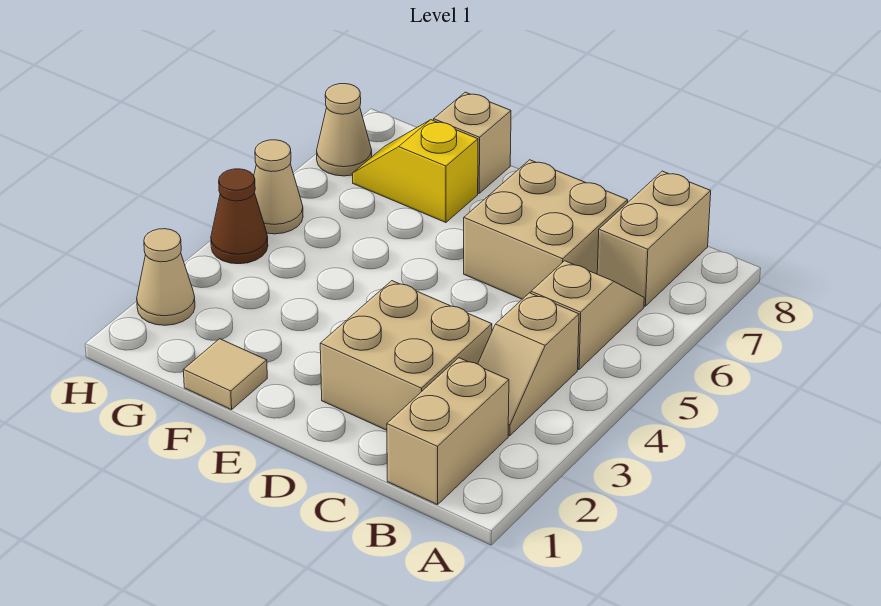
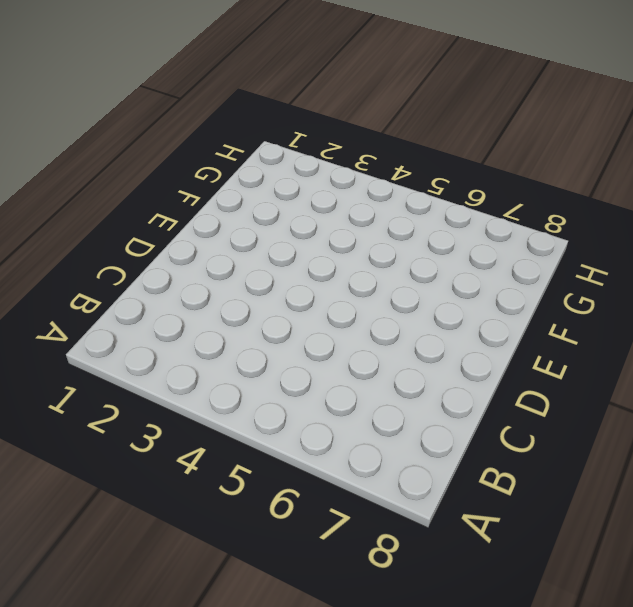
none -> tan 1x2 brick [387,358,509,505]
none -> tan 1x2 slope [478,293,579,436]
none -> tan 1x2 slope [531,261,644,370]

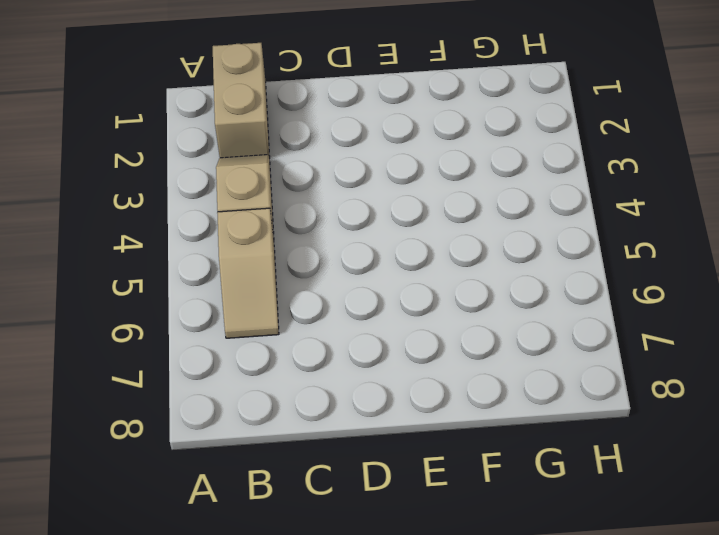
none -> tan 1x2 brick [597,171,711,306]
none -> tan 2x2 brick [320,281,492,430]
none -> tan 2x2 brick [464,160,628,299]

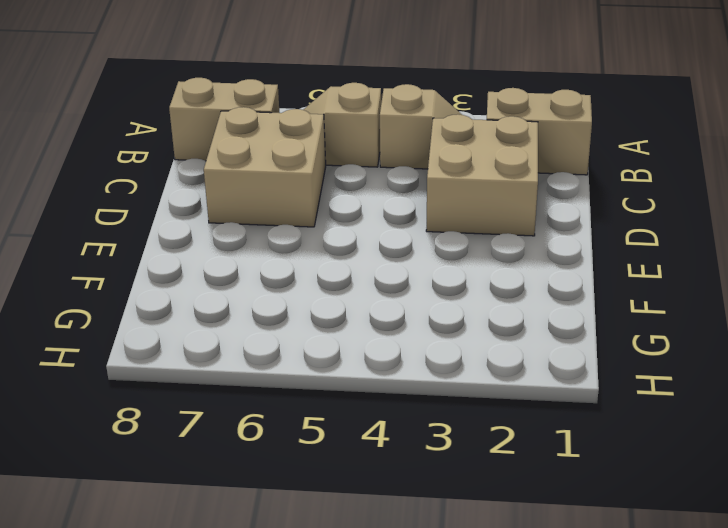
none -> tan 1x1 tile [183,339,267,410]
none -> yellow 1x2 slope [352,120,478,222]
none -> tan 1x1 brick [434,92,511,193]

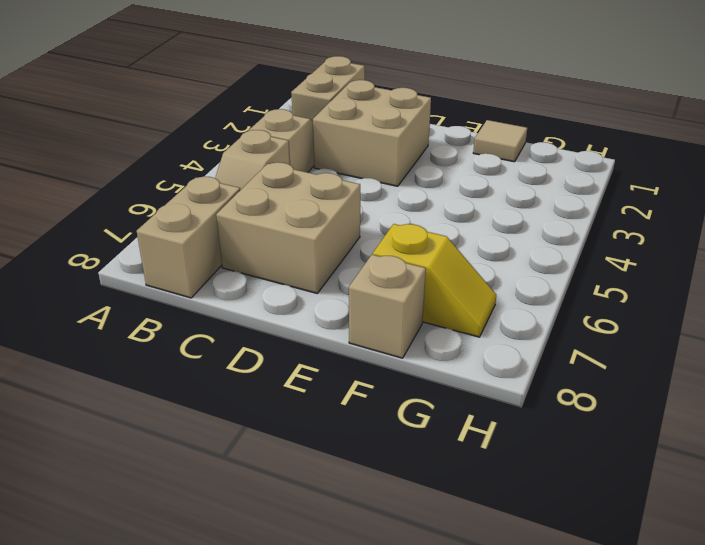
none -> tan 1x1 cone [137,229,195,325]
none -> brown 1x1 cone [211,169,268,264]
none -> tan 1x1 cone [254,140,303,234]

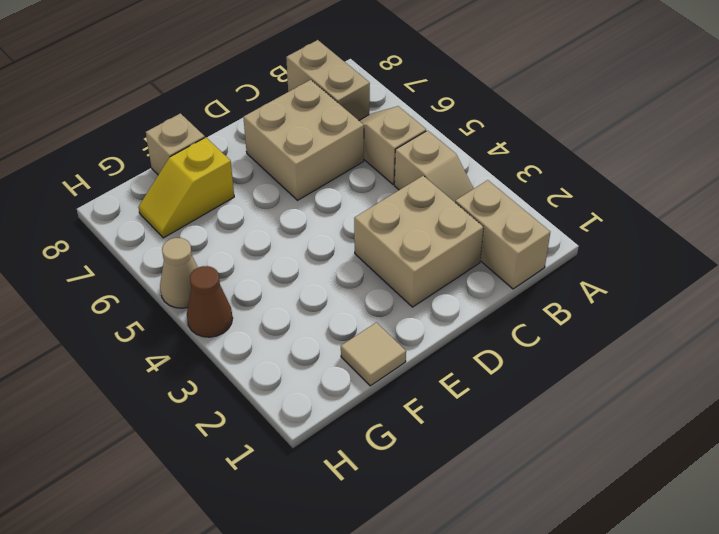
none -> tan 1x1 cone [137,229,195,325]
none -> tan 1x1 cone [317,84,372,176]

